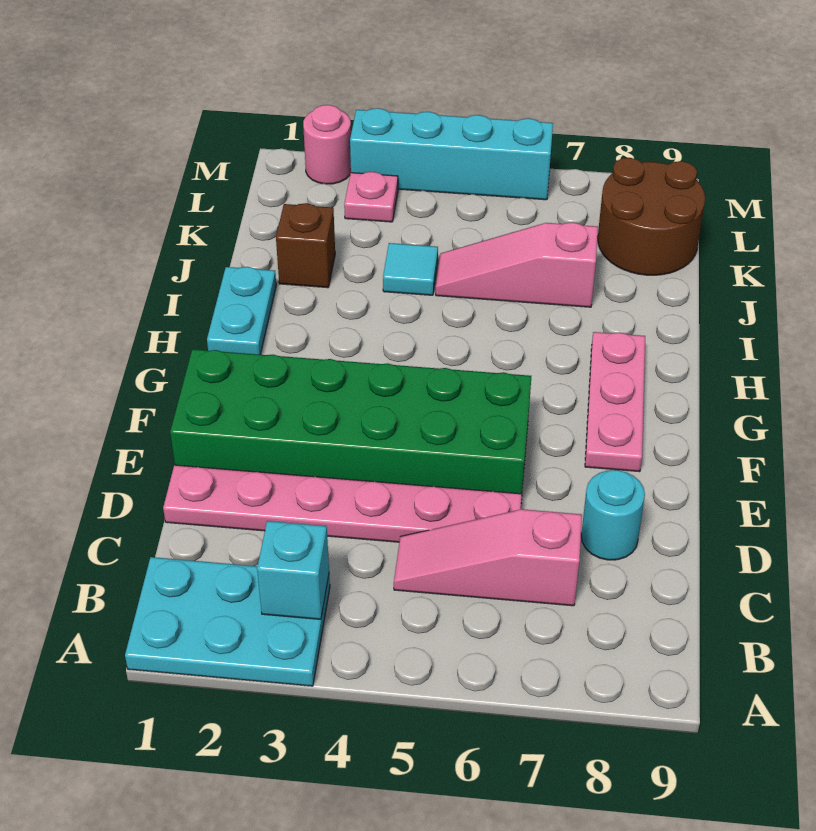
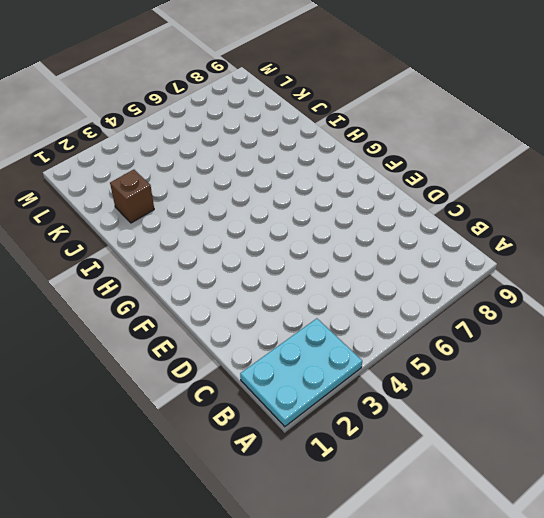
none -> pink 1x3 slope [394,509,582,606]
none -> pink 1x6 plate [163,465,522,542]
none -> cyan 1x1 round brick [581,470,645,560]

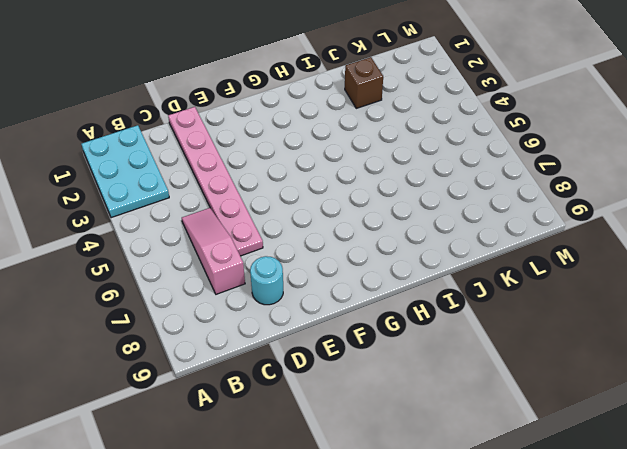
none -> green 2x6 brick [170,349,531,494]
none -> pink 1x3 plate [585,332,645,472]
none -> cyan 1x2 plate [207,267,276,355]

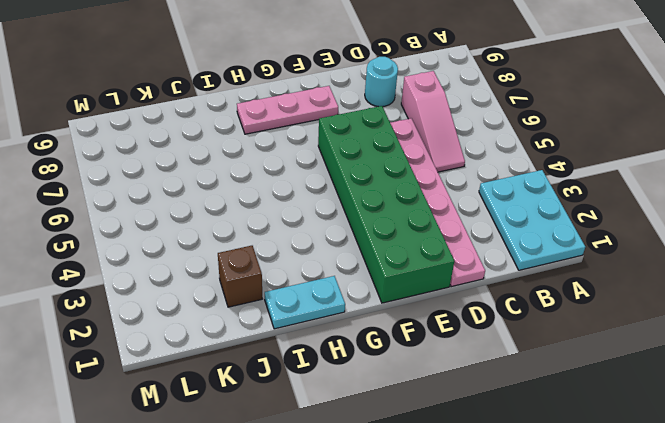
none -> cyan 1x1 tile [383,243,438,295]
none -> pink 1x3 slope [436,222,598,307]
none -> brown 2x2 round brick [598,158,705,275]

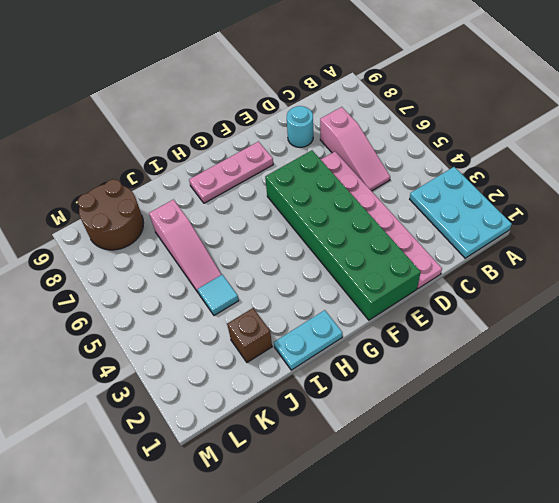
none -> pink 1x1 plate [344,172,398,222]
none -> pink 1x1 round brick [303,105,351,184]
none -> cyan 1x4 brick [350,108,553,200]

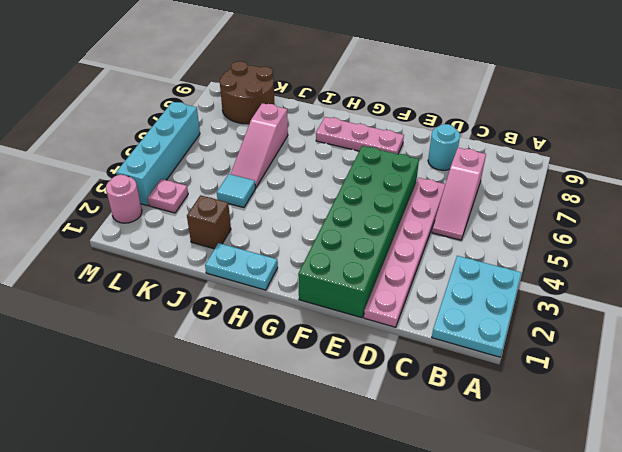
none -> cyan 1x1 brick [257,521,329,619]

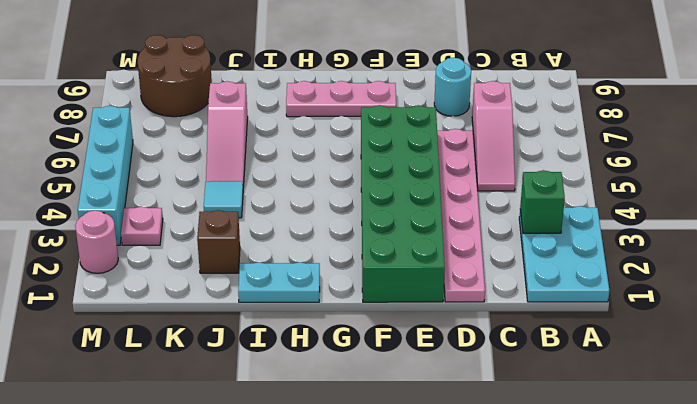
green 1x1 brick [520,170,565,233] -> cyan 1x1 brick [257,521,329,619]

